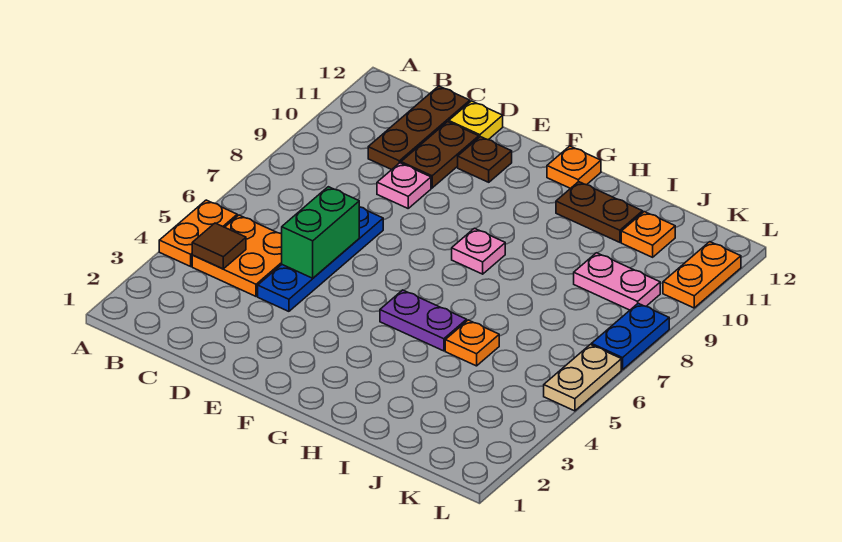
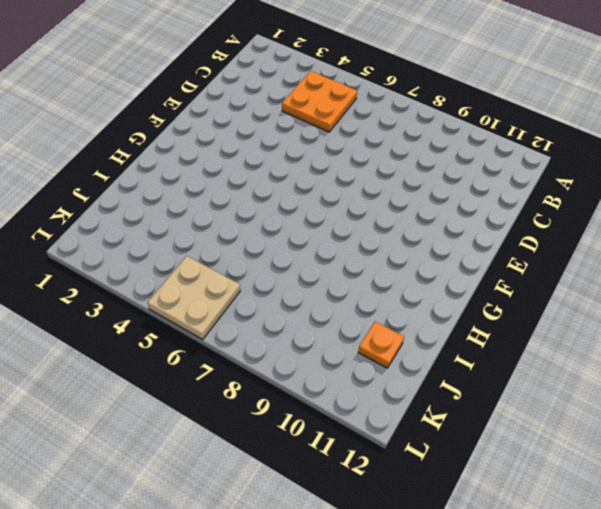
tan 2x2 plate [147,256,240,339] -> tan 1x2 plate [544,345,621,411]
none -> orange 1x2 plate [159,200,237,266]
none -> brown 1x3 plate [368,86,470,170]
none -> blue 1x4 plate [258,207,383,311]

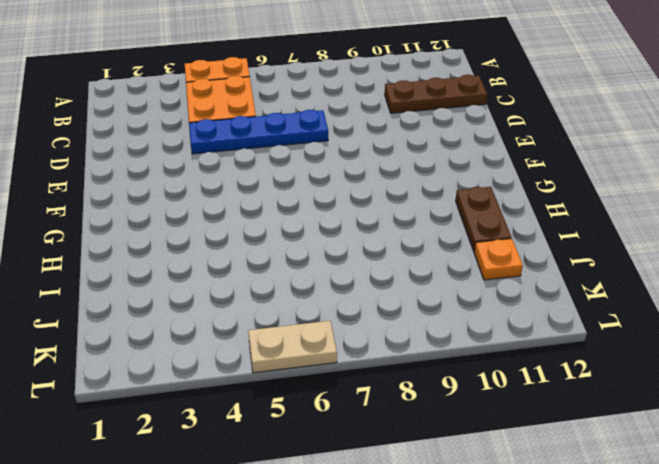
none -> pink 1x1 plate [377,163,431,208]
none -> brown 1x2 plate [401,122,479,188]
none -> yellow 1x1 plate [449,101,503,140]

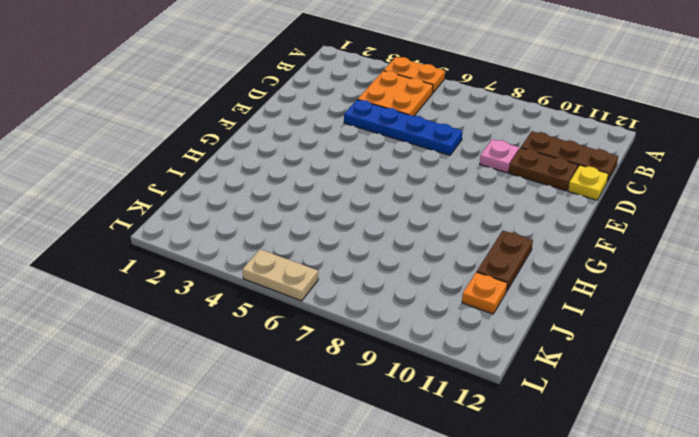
none -> brown 1x1 plate [458,137,512,182]
none -> purple 1x2 plate [380,290,467,351]
none -> pink 1x1 plate [452,228,505,274]

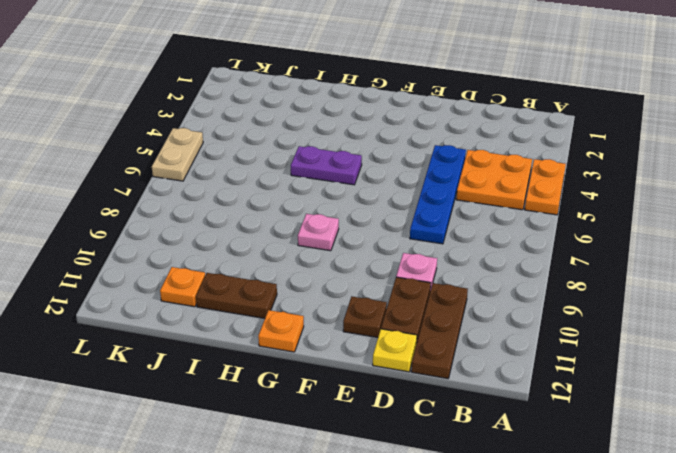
none -> orange 1x1 plate [445,320,499,366]
none -> pink 1x2 plate [574,253,660,310]
none -> blue 1x2 plate [591,303,669,370]

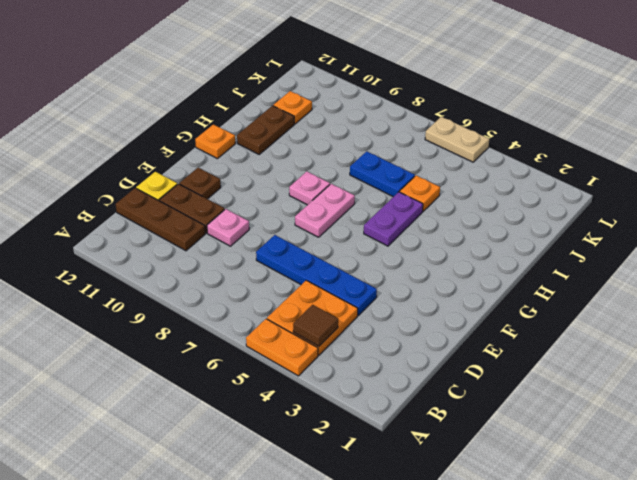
pink 1x2 plate [295,184,355,237] -> pink 1x2 plate moved to [574,253,660,310]
blue 1x2 plate [350,151,415,197] -> blue 1x2 plate moved to [591,303,669,370]
none -> orange 1x2 plate [663,242,741,308]
none -> green 1x2 brick [282,187,359,278]

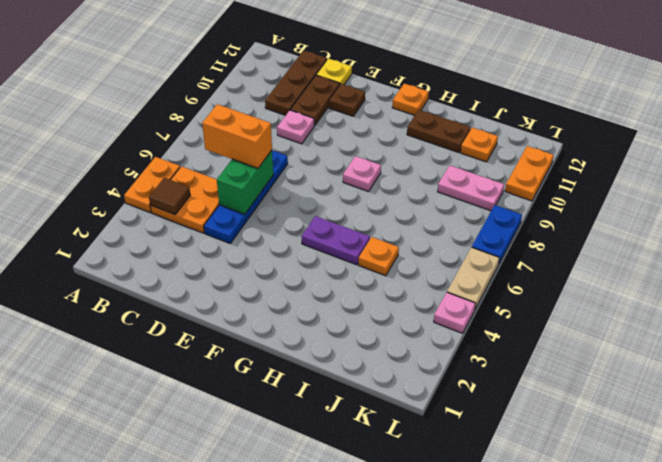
orange 1x2 brick [202,104,272,168] -> none
pink 1x1 plate [434,292,476,333] -> none

